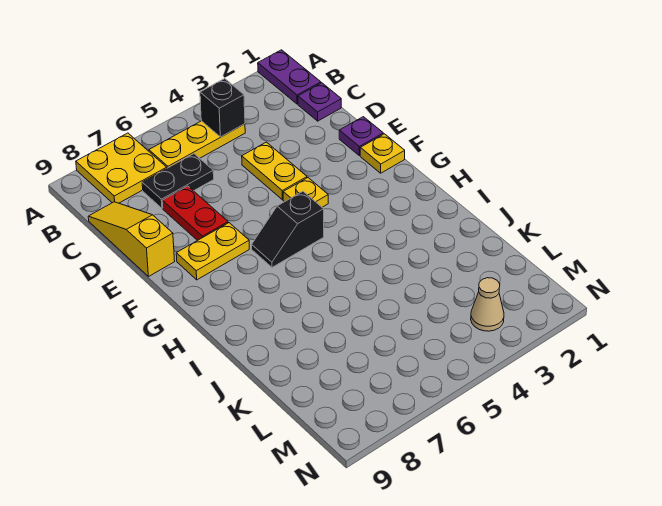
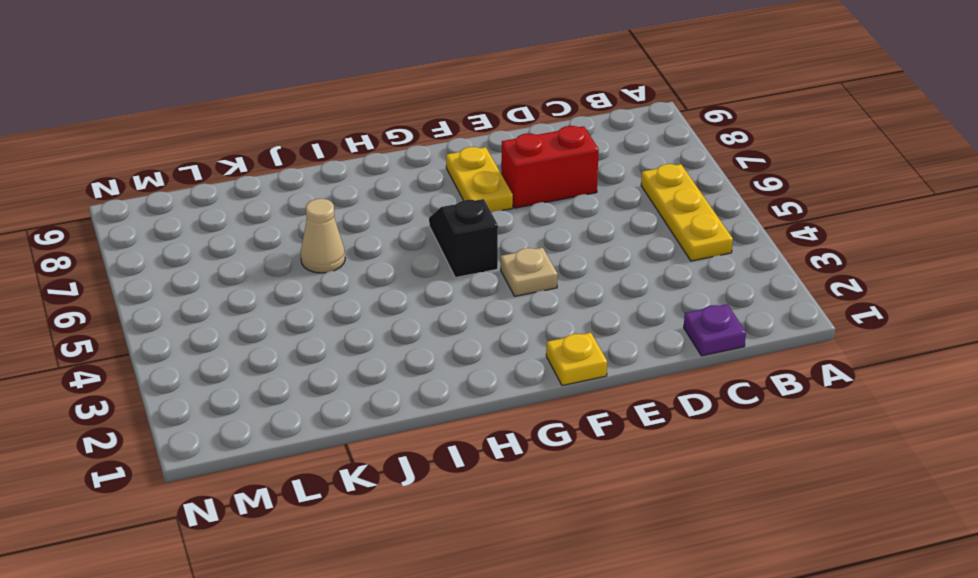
red 1x2 brick [501,126,599,208] -> red 1x2 plate [162,186,228,241]
tan 1x1 plate [501,248,558,296] -> yellow 1x1 plate [283,178,328,207]
tan 1x1 cone [301,199,345,273] -> tan 1x1 cone moved to [471,278,504,331]
none -> purple 1x2 plate [258,50,321,104]
none -> yellow 2x2 plate [76,133,167,203]
none -> black 1x2 plate [142,154,214,208]

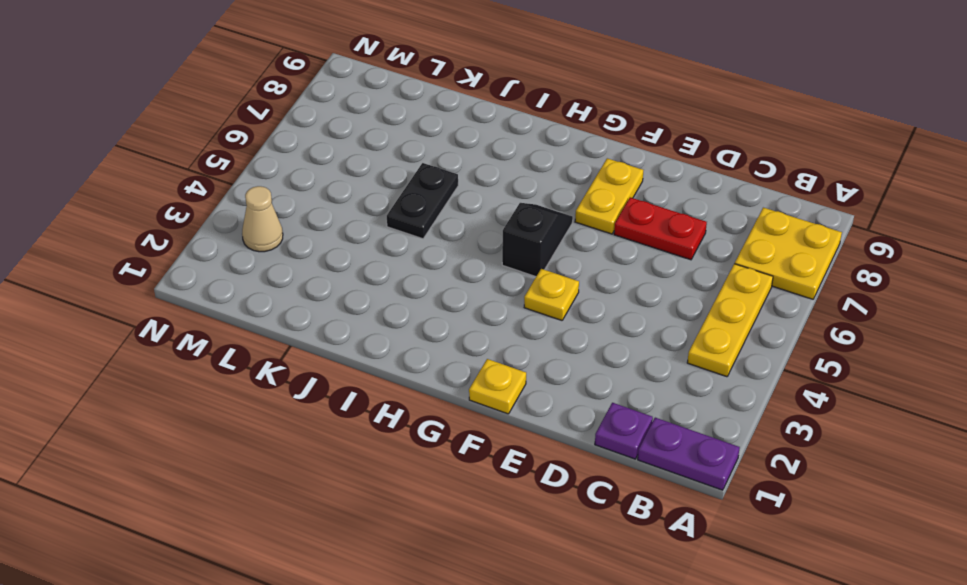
black 1x2 plate [387,163,458,239] -> black 1x2 plate moved to [142,154,214,208]
none -> yellow 1x3 slope [88,202,175,277]
none -> yellow 1x2 plate [242,142,307,200]
none -> purple 1x1 plate [339,117,383,156]

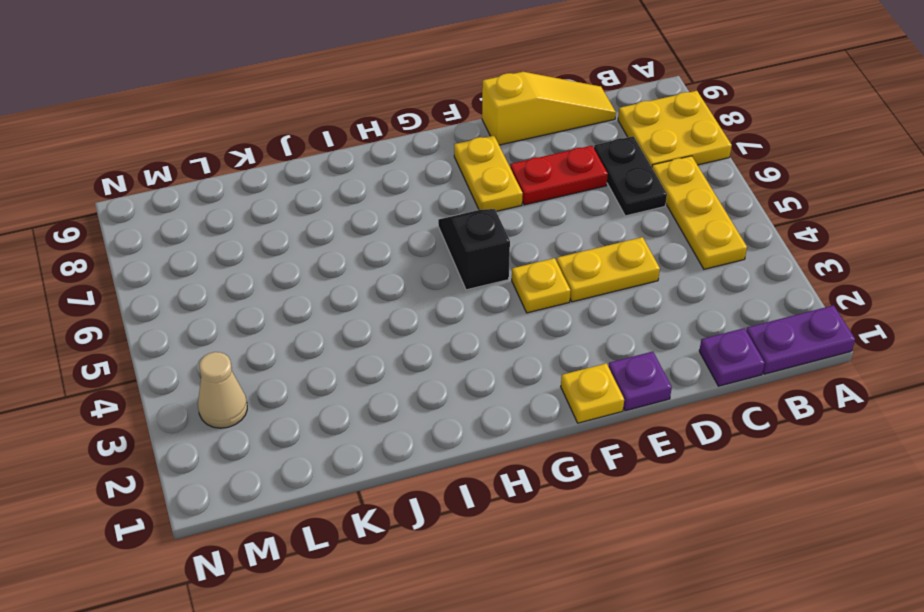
none -> black 1x1 brick [200,79,245,137]

